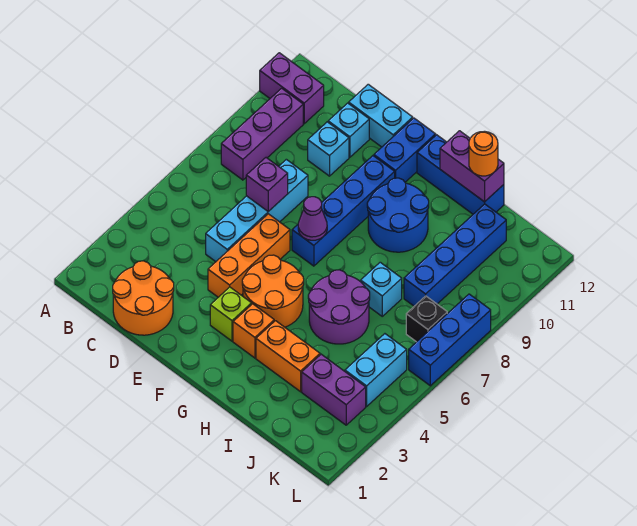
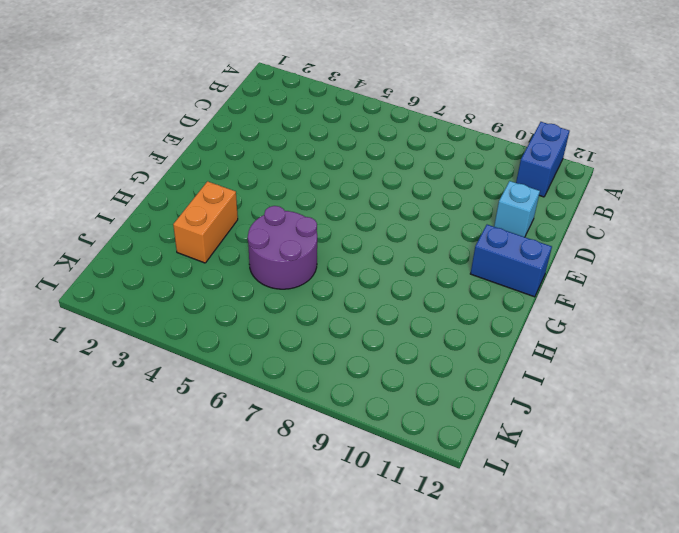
blue 1x2 brick [516,122,569,197] -> purple 1x2 brick [260,53,324,124]
none -> purple 1x3 brick [221,88,303,180]
none -> orange 2x2 round brick [113,261,174,335]
none -> cyan 1x4 brick [206,159,308,262]

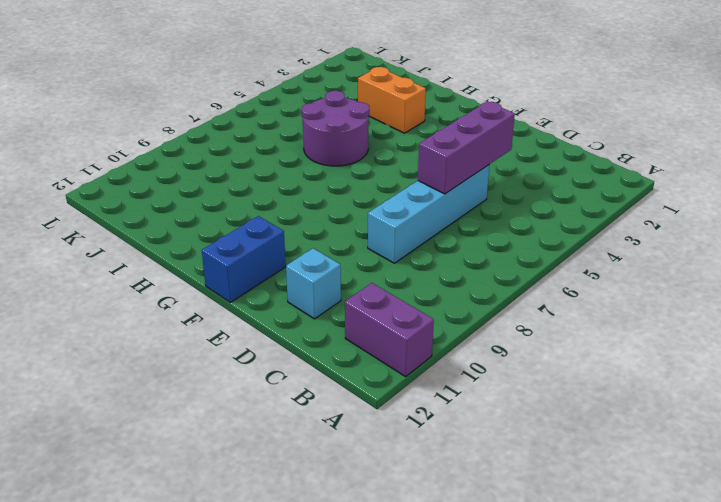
purple 1x3 brick [418,102,515,194] -> purple 1x3 brick moved to [221,88,303,180]
none -> orange 2x2 round brick [113,261,174,335]
none -> cyan 1x1 brick [308,122,349,176]
none -> cyan 1x2 brick [349,84,413,147]

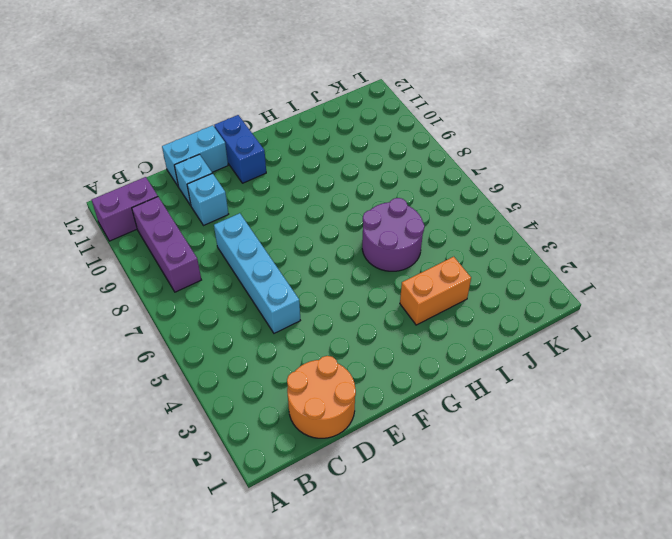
none -> orange 1x3 brick [208,214,290,297]
none -> lime 1x1 brick [210,287,252,341]
none -> orange 2x2 round brick [242,255,304,327]

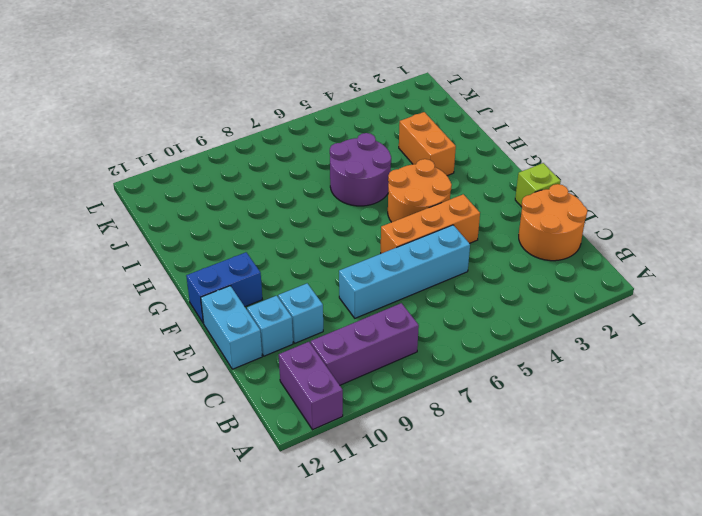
lime 1x1 brick [515,163,561,206] -> lime 1x1 brick moved to [210,287,252,341]
none -> blue 1x4 brick [292,156,395,266]
none -> orange 1x1 brick [233,304,274,358]
none -> blue 2x2 round brick [367,178,429,252]

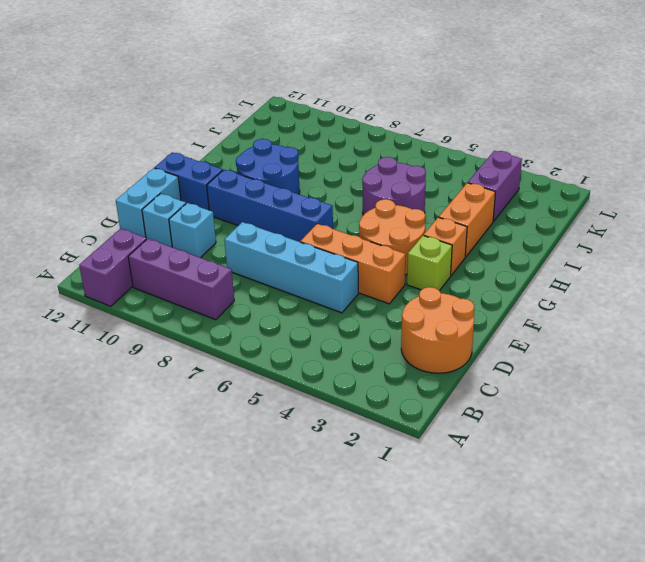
none -> blue 1x3 brick [417,135,504,214]
none -> cyan 1x1 brick [361,262,402,316]
none -> blue 1x4 brick [404,204,506,306]

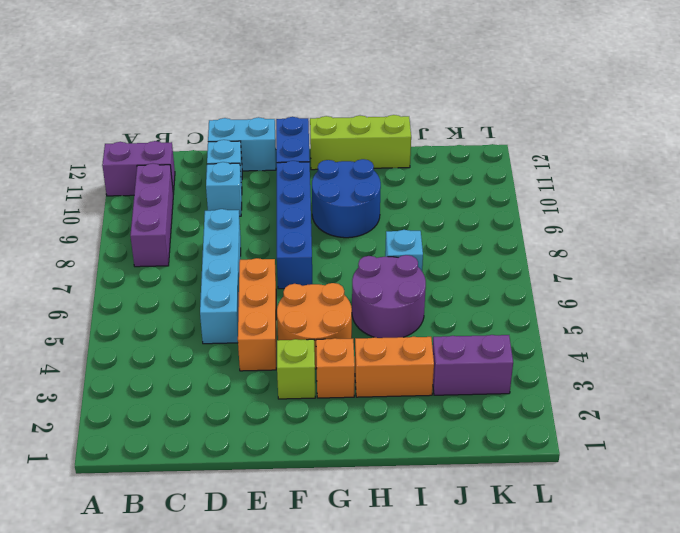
lime 1x3 brick [310,115,411,170] -> blue 1x3 brick [417,135,504,214]
none -> orange 2x2 round brick [113,261,174,335]
none -> blue 1x4 brick [404,204,506,306]
none -> cyan 1x2 brick [345,334,407,406]

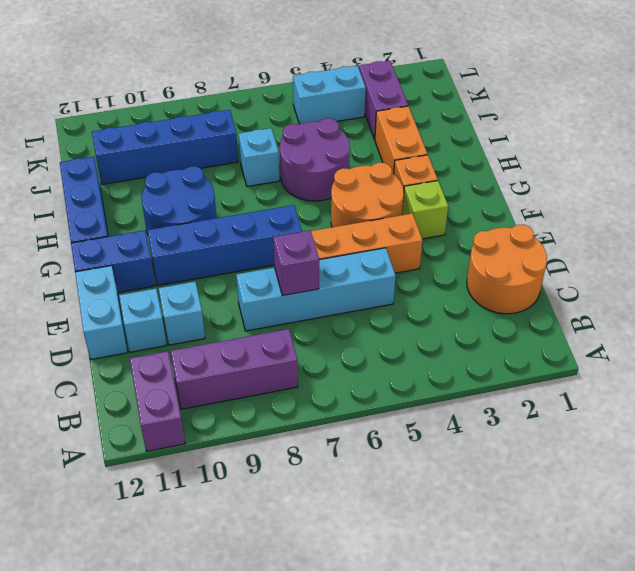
none -> black 1x1 brick [406,296,447,342]
none -> blue 1x3 brick [409,294,491,386]
none -> purple 1x1 cone [298,197,327,240]

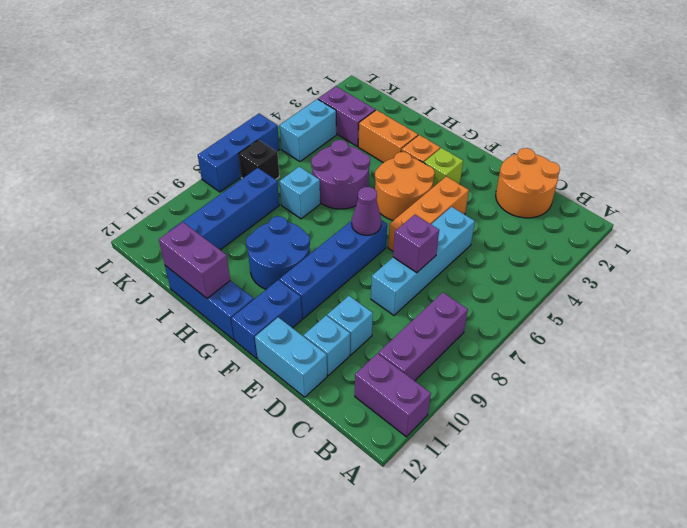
none -> orange 1x1 round brick [469,131,498,176]

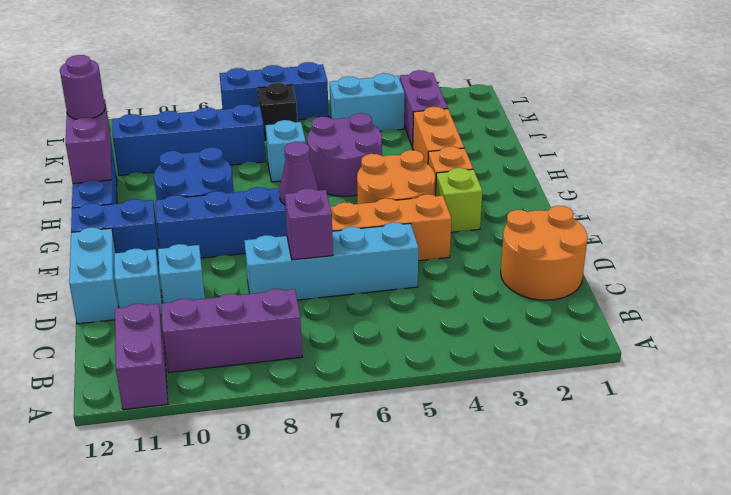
purple 1x1 round brick [60,55,105,119] -> orange 1x1 round brick [469,131,498,176]

